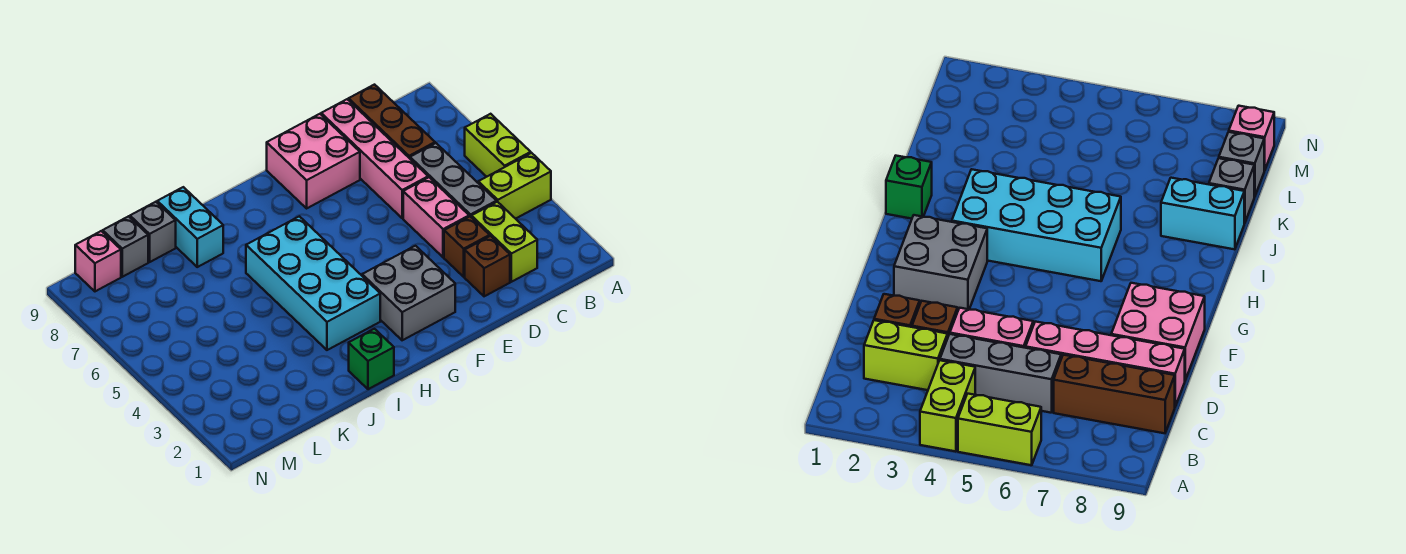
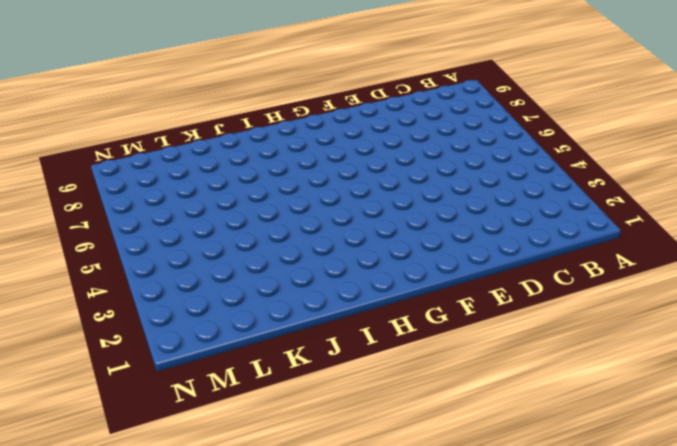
none -> lime 1x2 brick [478,153,551,219]
none -> lime 1x2 brick [465,114,531,177]
none -> lime 1x2 brick [471,202,537,282]

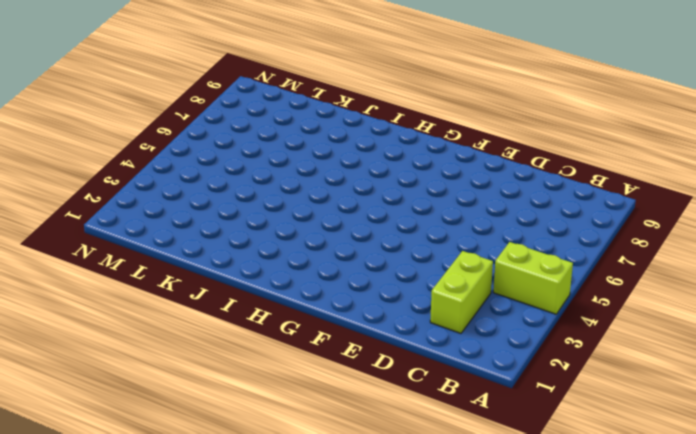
none -> lime 1x2 brick [465,114,531,177]
none -> grey 1x3 brick [410,143,496,217]
none -> brown 1x3 brick [349,85,435,158]

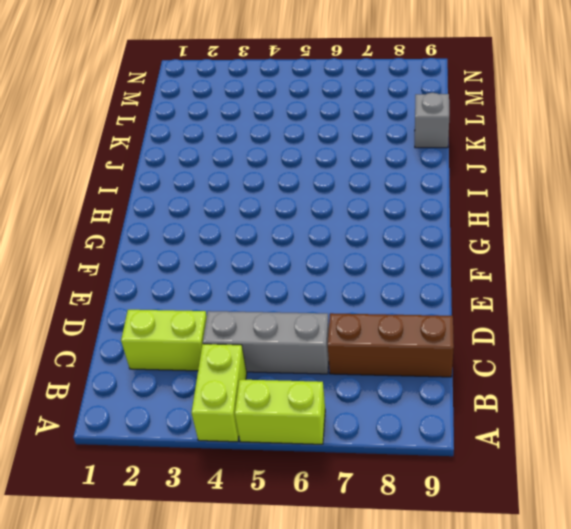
none -> brown 1x1 brick [465,236,510,296]
none -> brown 1x1 brick [444,216,490,277]
none -> pink 1x2 brick [403,177,469,257]

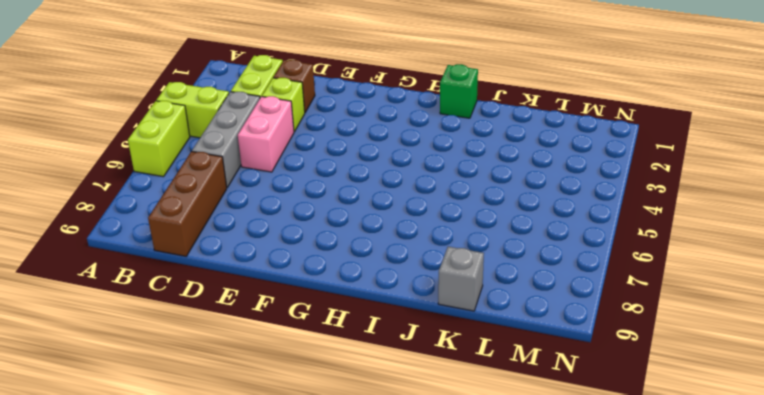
lime 1x1 brick [262,78,305,132] -> brown 1x1 brick [444,216,490,277]
none -> pink 1x4 brick [321,99,428,218]
none -> pink 2x2 brick [267,114,360,208]
none -> grey 2x2 brick [362,246,455,340]

